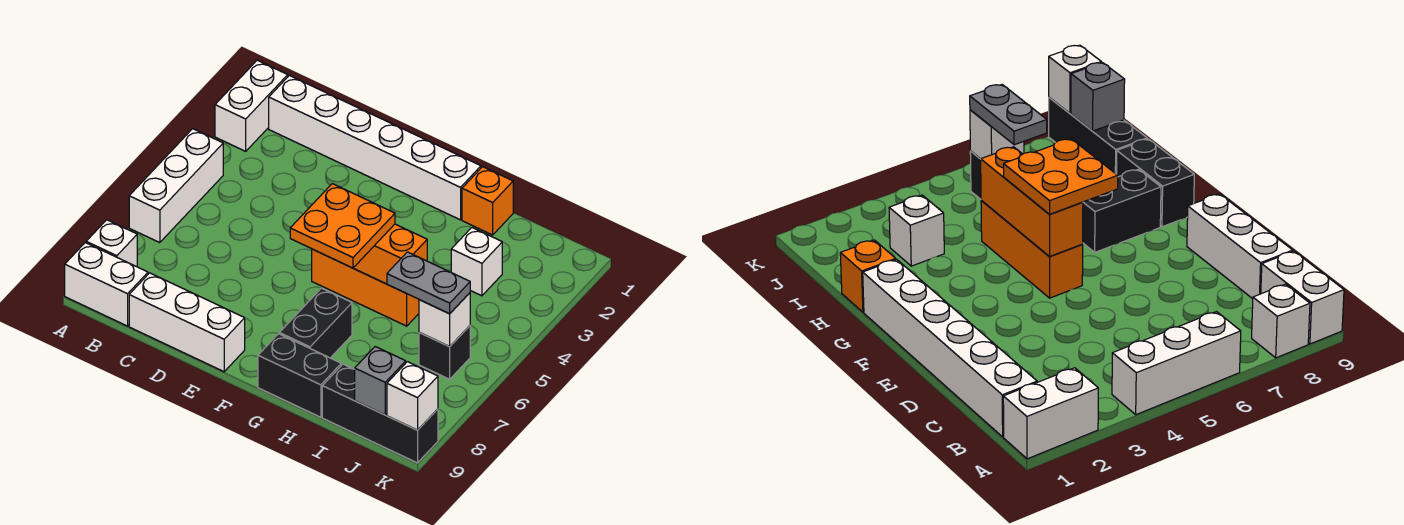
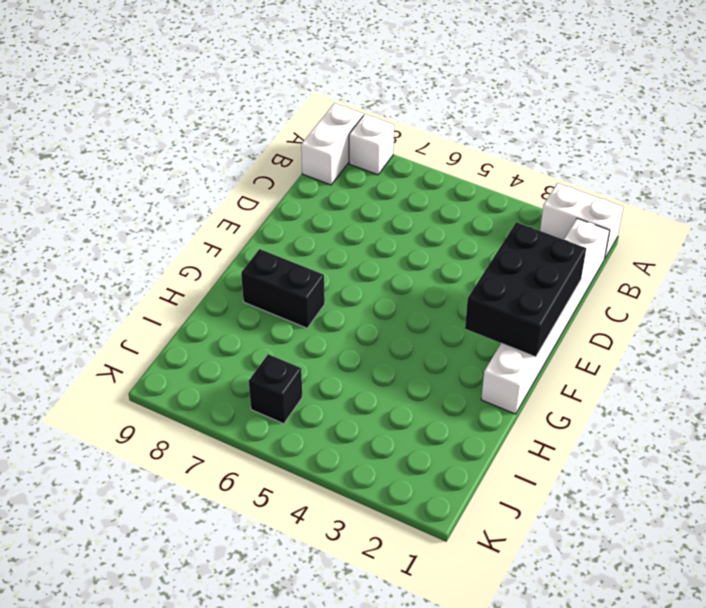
black 2x3 brick [465,222,586,357] -> none
none -> white 1x3 brick [129,129,223,243]
none -> white 1x3 brick [129,273,245,372]
none -> orange 1x3 brick [312,249,419,326]

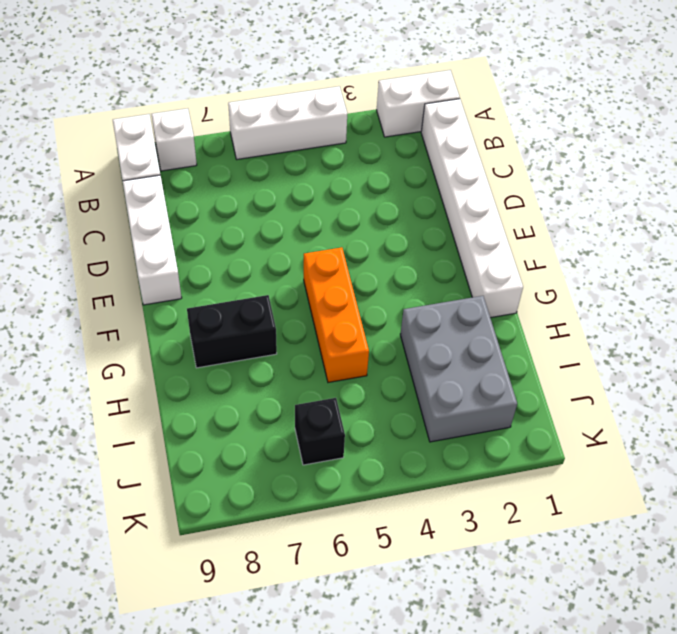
grey 2x3 brick [400,296,517,442] -> white 1x1 brick [451,228,502,296]
none -> black 1x2 brick [258,334,341,417]
none -> orange 1x1 brick [462,167,513,235]
none -> black 1x3 brick [322,364,438,463]

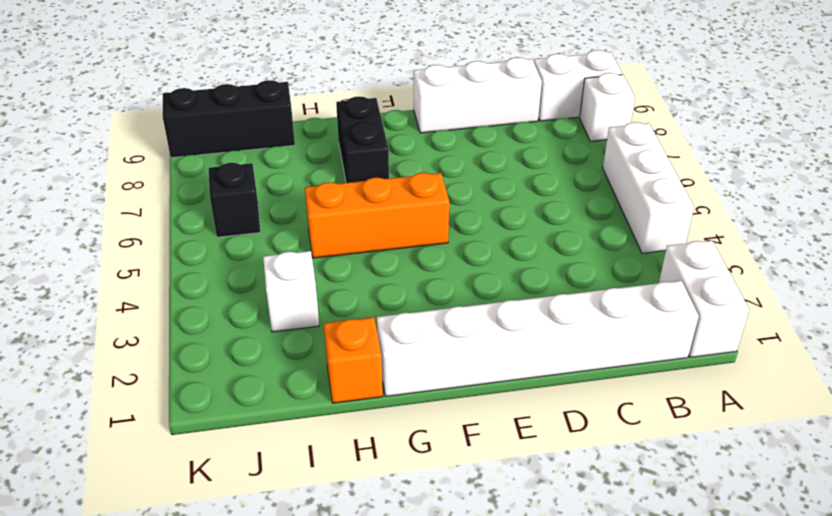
none -> black 1x2 brick [258,334,341,417]
none -> orange 1x3 brick [353,224,427,284]
none -> white 1x1 brick [419,293,470,347]

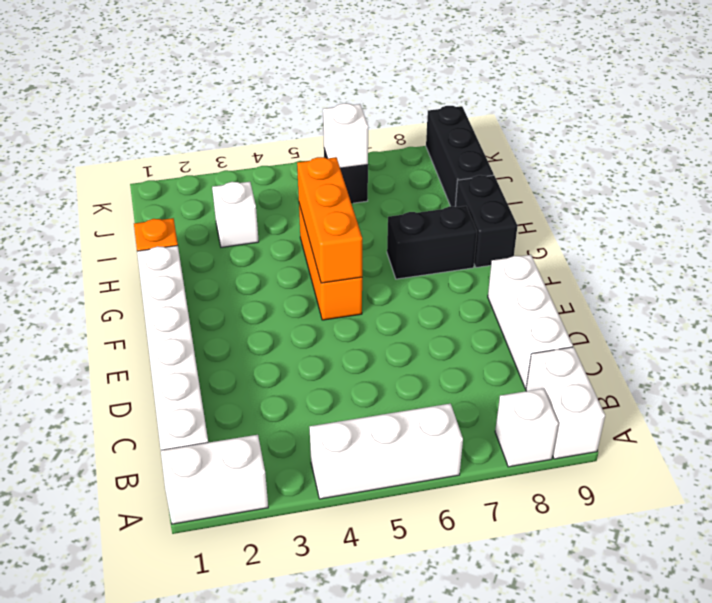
none -> grey 1x1 brick [355,347,406,415]
none -> white 1x1 brick [387,362,438,430]
none -> orange 2x2 plate [290,184,395,268]

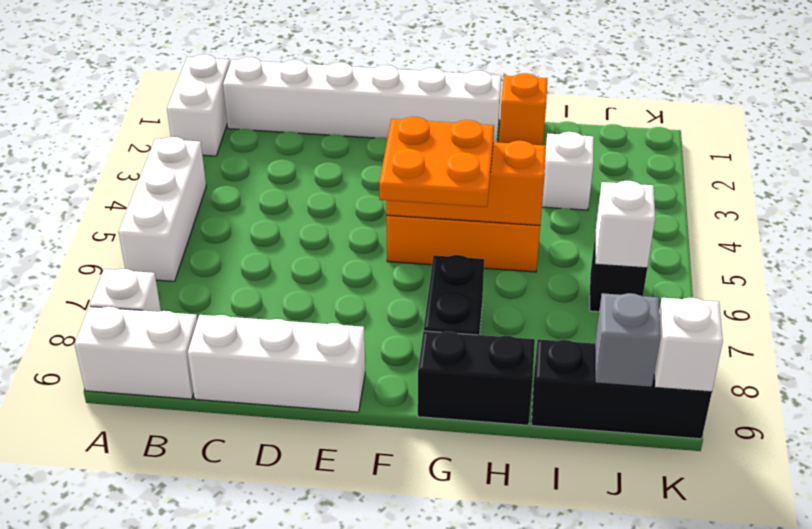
none -> grey 1x2 plate [387,252,470,314]

